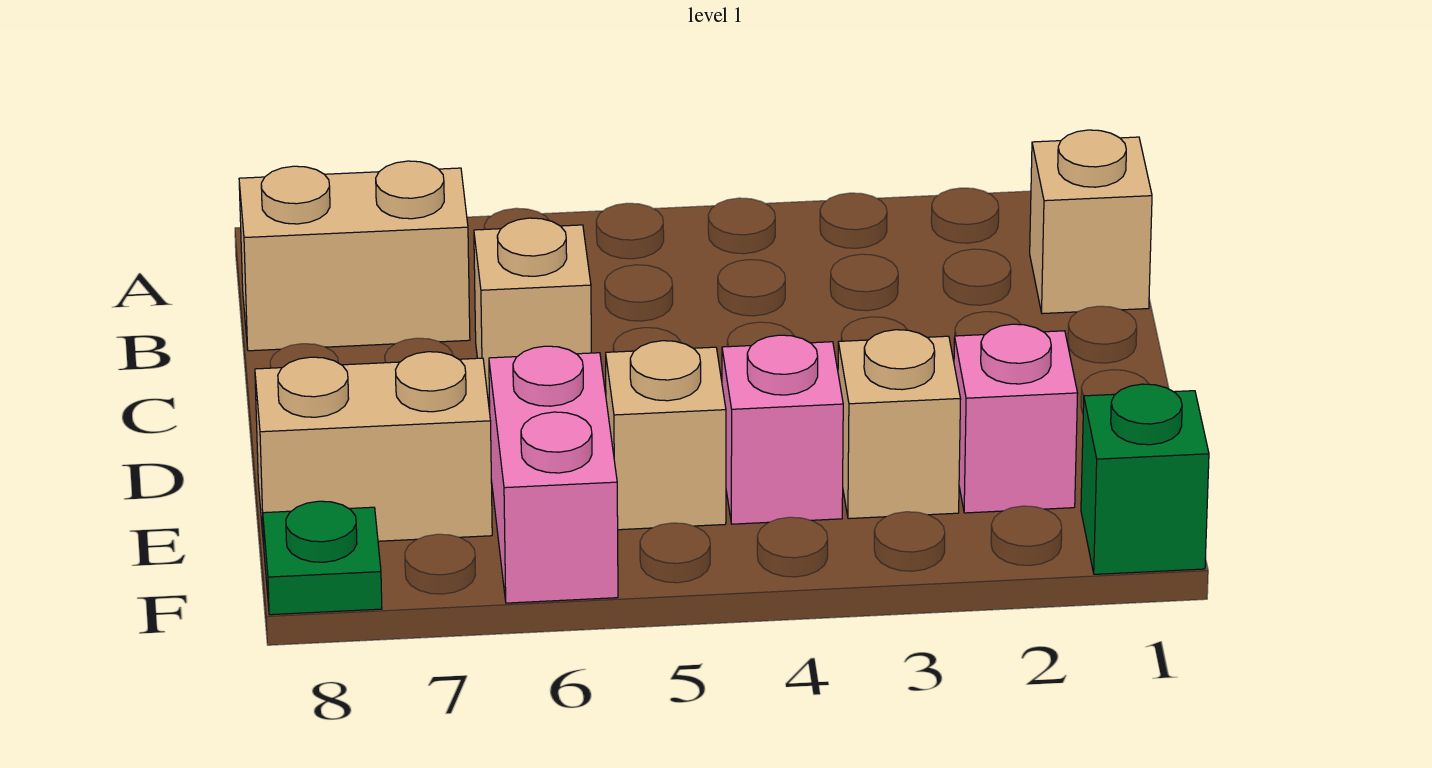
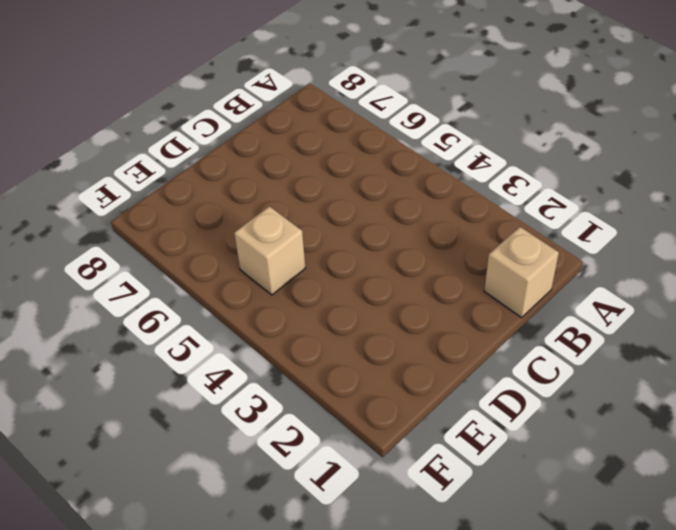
none -> tan 1x2 brick [239,161,470,351]
none -> tan 1x1 brick [474,218,591,404]

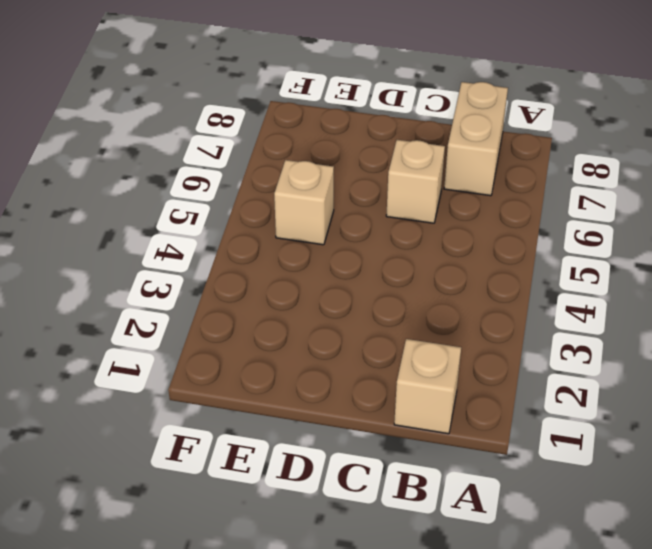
none -> pink 1x1 brick [954,324,1078,513]
none -> tan 1x1 brick [838,330,961,519]

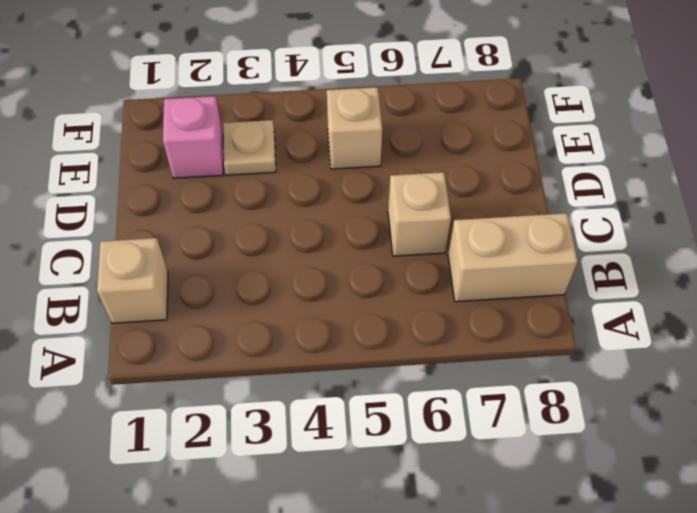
tan 1x1 plate [223,120,276,175] -> tan 1x1 brick [838,330,961,519]
none -> pink 1x1 brick [722,335,843,524]
none -> pink 1x2 brick [489,346,618,603]

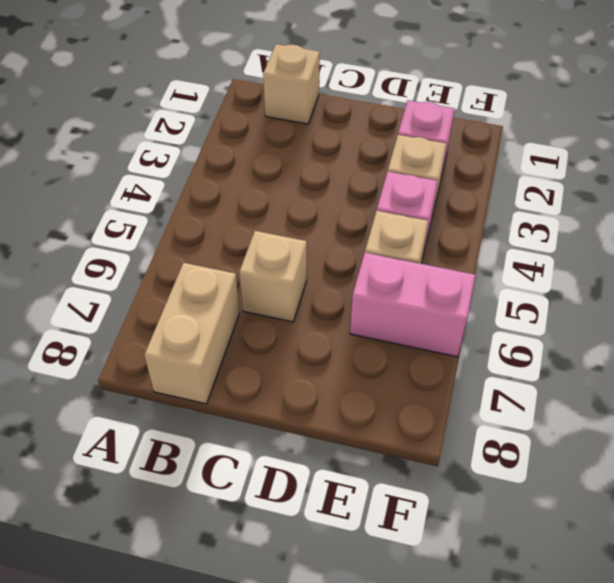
none -> tan 1x2 brick [255,352,492,545]
none -> green 1x1 brick [1081,384,1209,574]

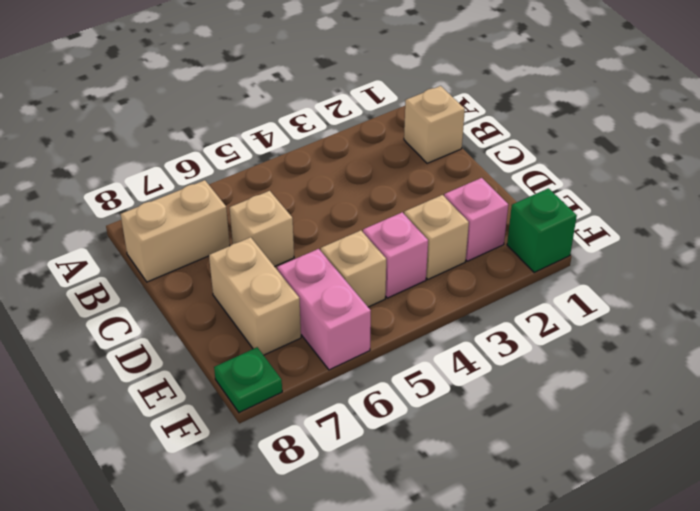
tan 1x2 brick [209,237,301,355] -> tan 1x2 brick turned to [255,352,492,545]

